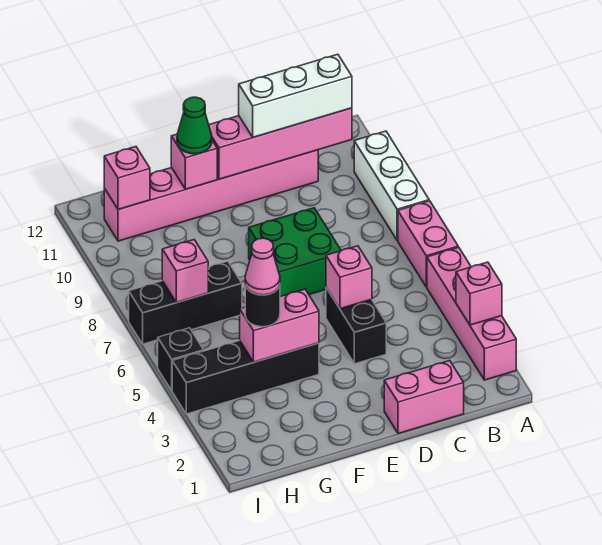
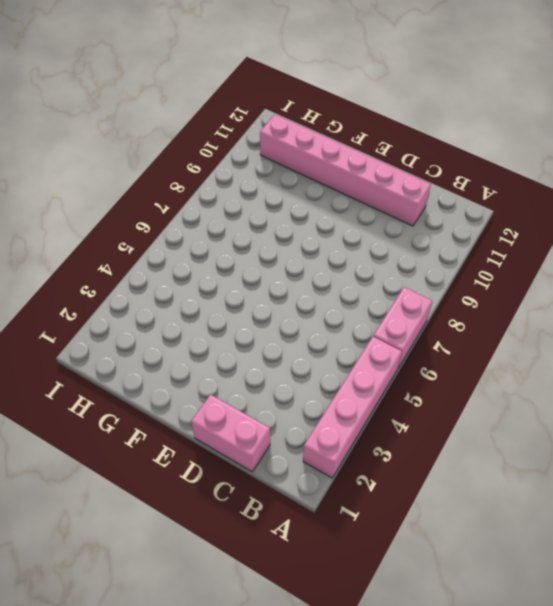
none -> white 1x3 brick [354,131,429,241]
none -> black 1x2 brick [326,288,386,364]
none -> green 2x2 brick [249,208,341,296]

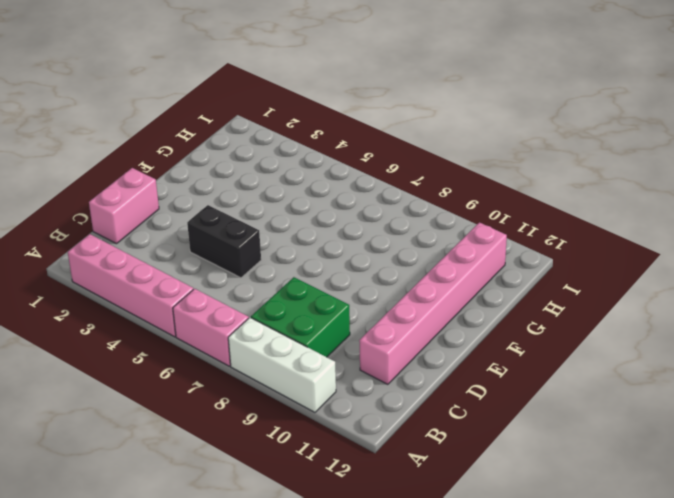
green 2x2 brick [251,277,350,357] -> green 2x2 brick moved to [249,208,341,296]
none -> black 1x4 brick [172,341,319,414]
none -> black 1x3 brick [129,261,242,344]
none -> black 1x1 brick [158,328,204,390]

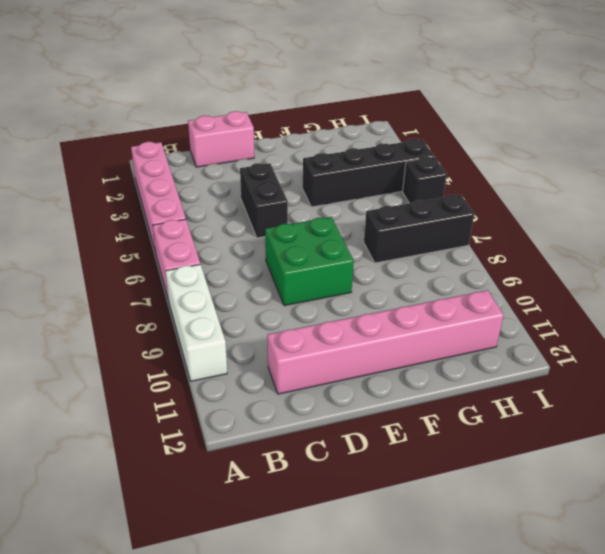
none -> pink 1x1 brick [456,262,502,325]
none -> pink 1x4 brick [209,108,352,179]
none -> pink 1x1 brick [326,246,372,309]

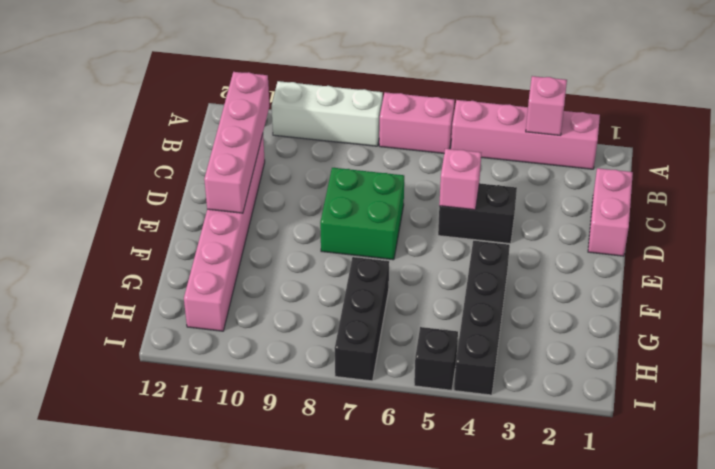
none -> pink 1x2 brick [240,289,319,362]
none -> pink 1x1 brick [171,134,217,189]
none -> pink 1x1 brick [162,240,208,302]

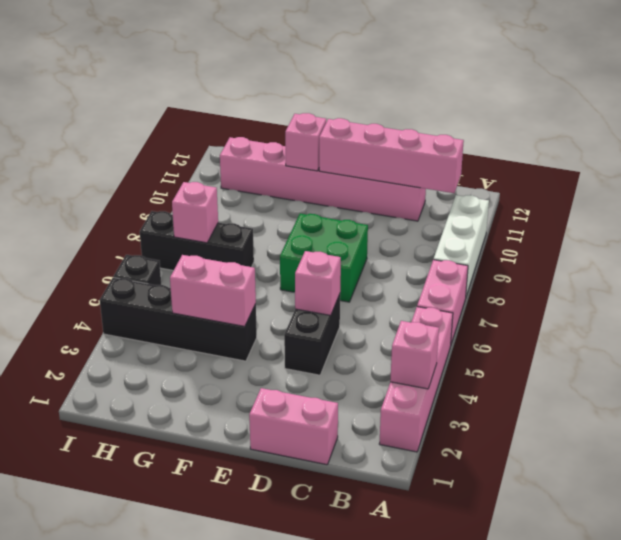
none -> pink 1x1 brick [104,147,150,209]
none -> white 1x3 brick [239,54,352,137]
none -> green 1x1 cone [177,97,212,154]

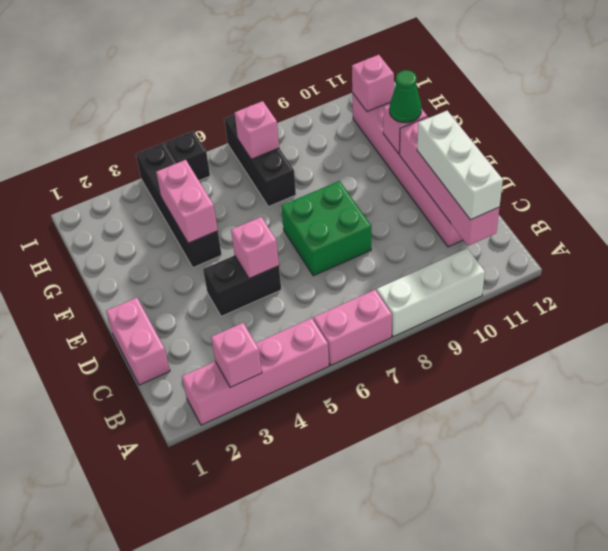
none -> black 1x1 round brick [245,285,280,327]
none -> pink 1x1 cone [245,238,280,295]

